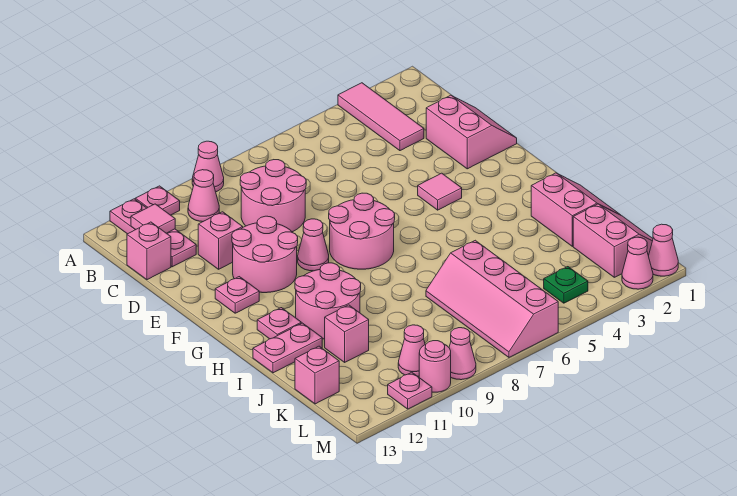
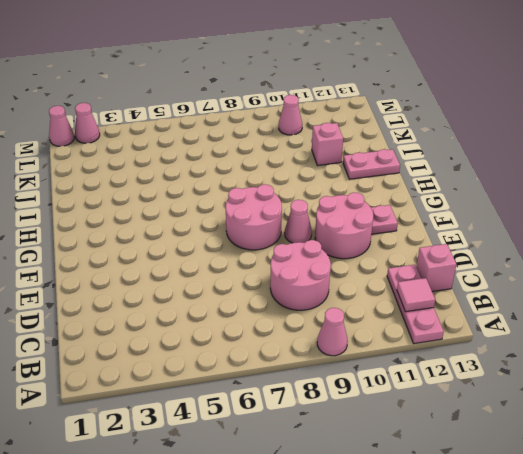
none -> pink 1x3 tile [338,83,424,151]
none -> pink 1x1 plate [135,186,180,215]
none -> pink 1x1 cone [188,170,219,222]
none -> pink 2x2 slope [426,95,517,169]

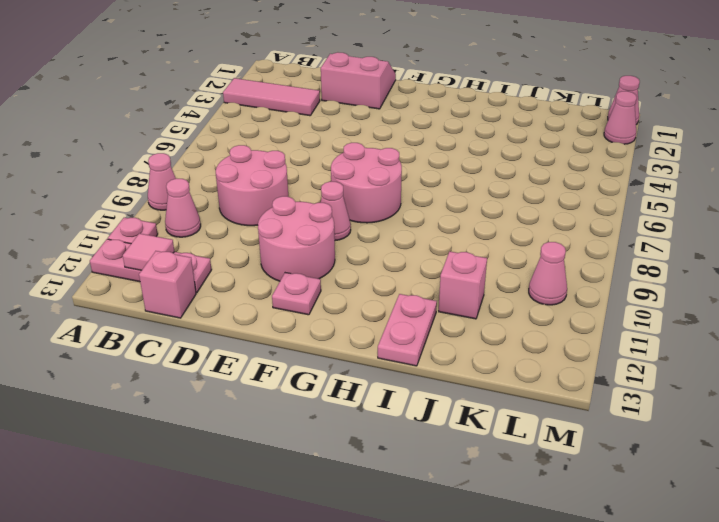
none -> pink 1x1 brick [198,212,243,269]
none -> pink 1x1 tile [418,173,462,210]
none -> pink 2x2 round brick [295,263,361,339]
none -> pink 1x1 plate [257,308,301,339]

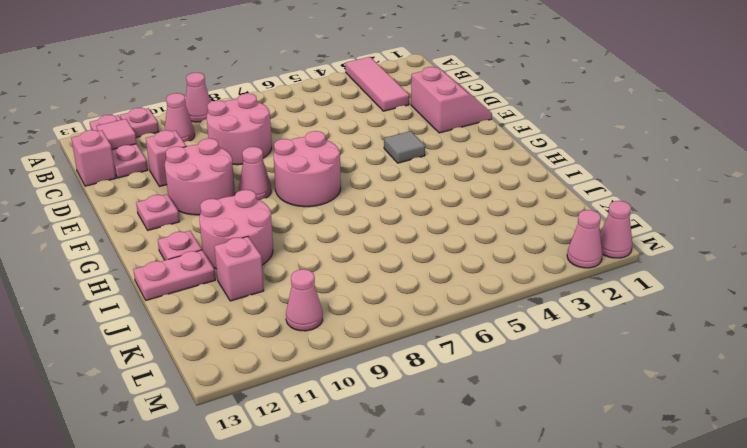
grey 1x1 tile [384,131,425,163] -> pink 1x1 tile [418,173,462,210]
none -> pink 2x2 slope [531,173,620,246]
none -> pink 2x4 slope [426,240,558,357]
none -> pink 2x2 slope [573,204,653,277]
none -> pink 1x1 brick [295,346,339,404]

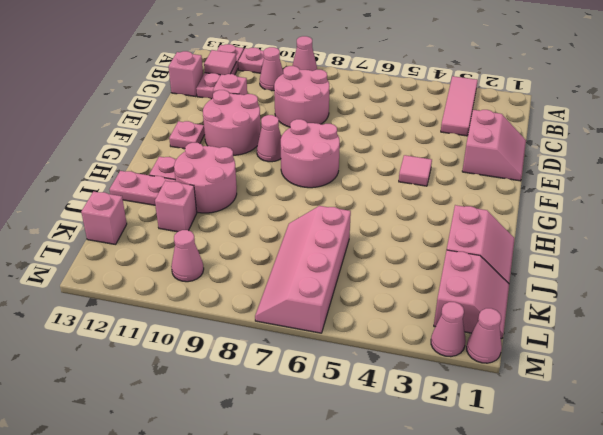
none -> green 1x1 plate [544,267,588,303]
none -> pink 1x1 cone [449,328,476,380]
none -> pink 1x1 round brick [419,341,451,392]
none -> pink 1x1 plate [388,372,432,409]

